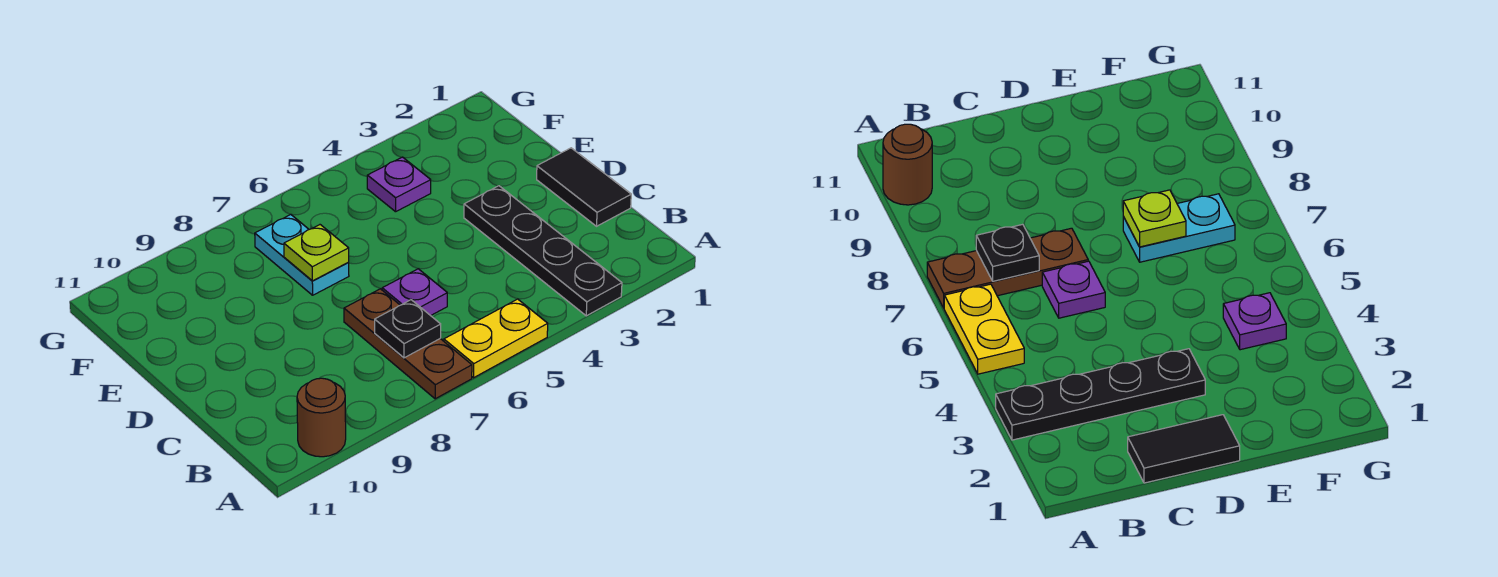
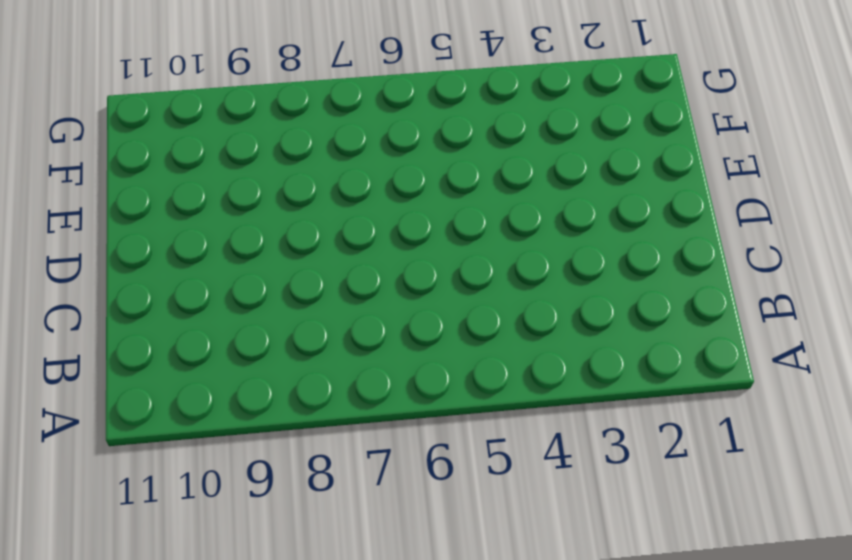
none -> black 1x4 plate [464,186,622,316]
none -> yellow 1x2 plate [444,299,548,378]

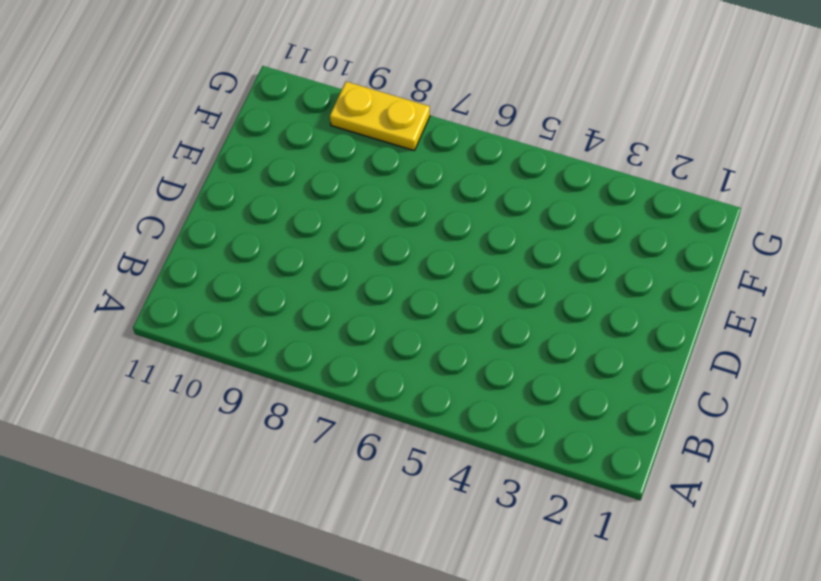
yellow 1x2 plate [330,82,430,151] -> yellow 1x2 plate moved to [444,299,548,378]
none -> black 1x4 plate [464,186,622,316]
none -> brown 1x3 plate [344,289,472,399]

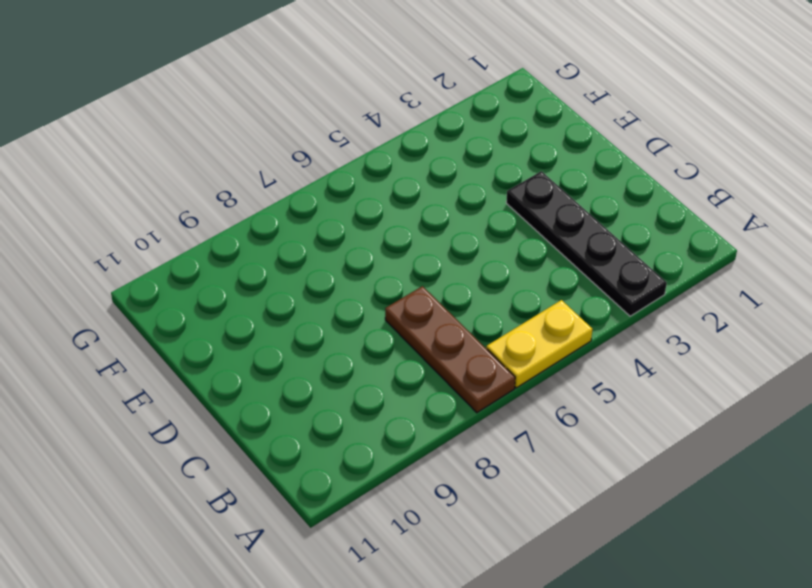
none -> brown 1x1 round brick [297,378,346,457]
none -> black 1x2 tile [537,148,631,226]

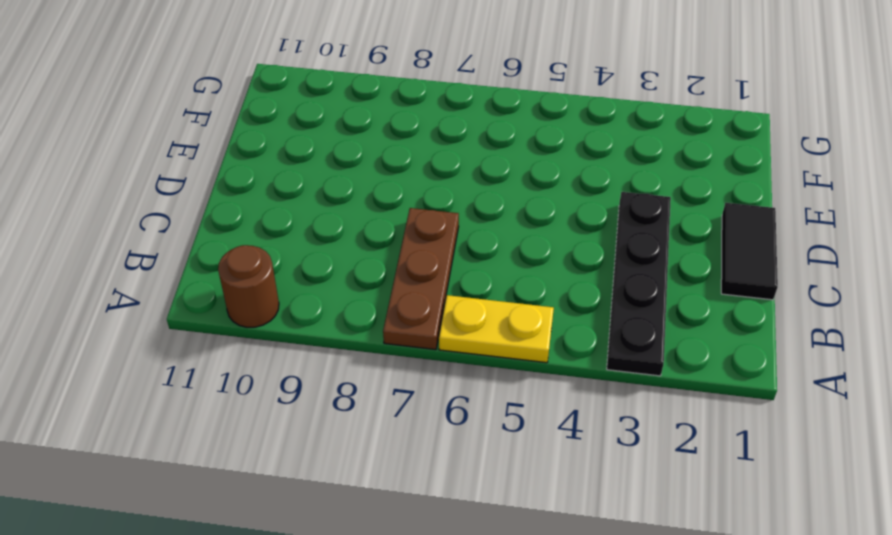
none -> purple 1x1 plate [382,269,447,316]
none -> cyan 1x2 plate [255,214,349,295]

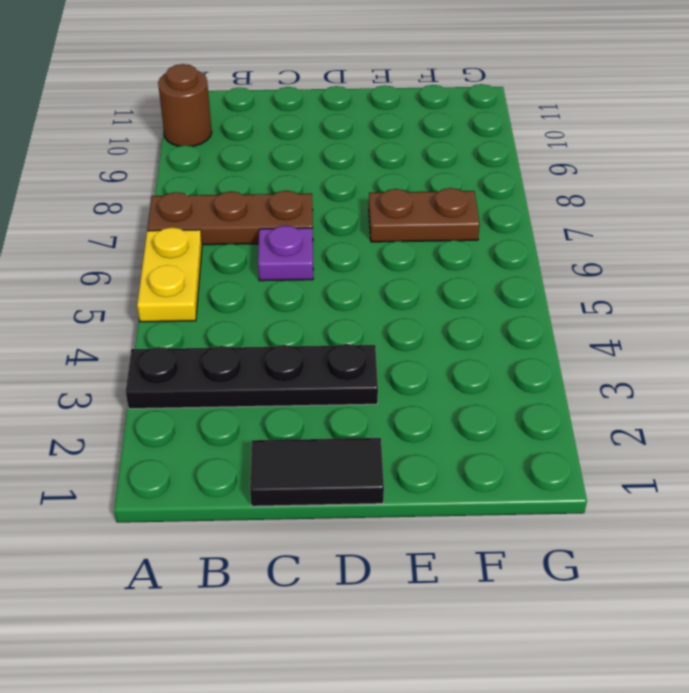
brown 1x2 plate [369,188,480,242] -> cyan 1x2 plate [255,214,349,295]
none -> purple 1x1 plate [367,157,431,212]
none -> black 1x1 plate [375,300,441,358]

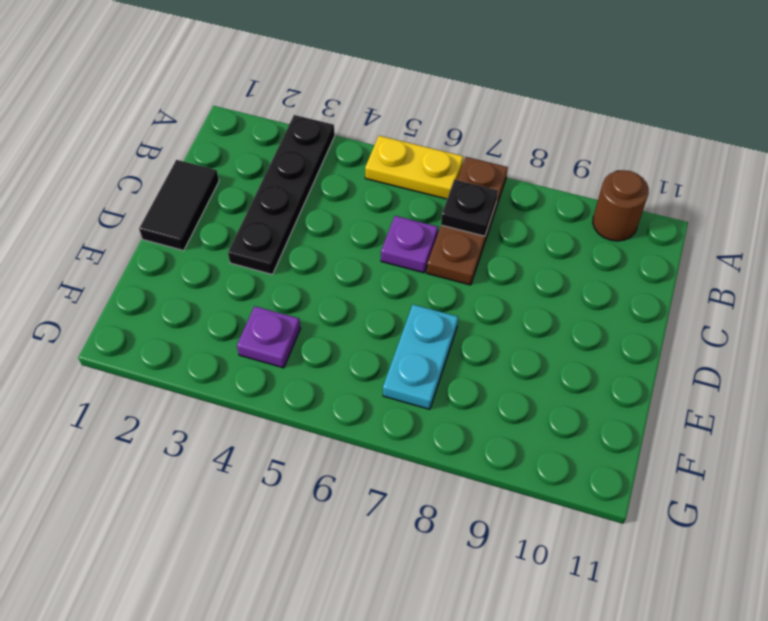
none -> lime 1x1 plate [284,225,349,281]

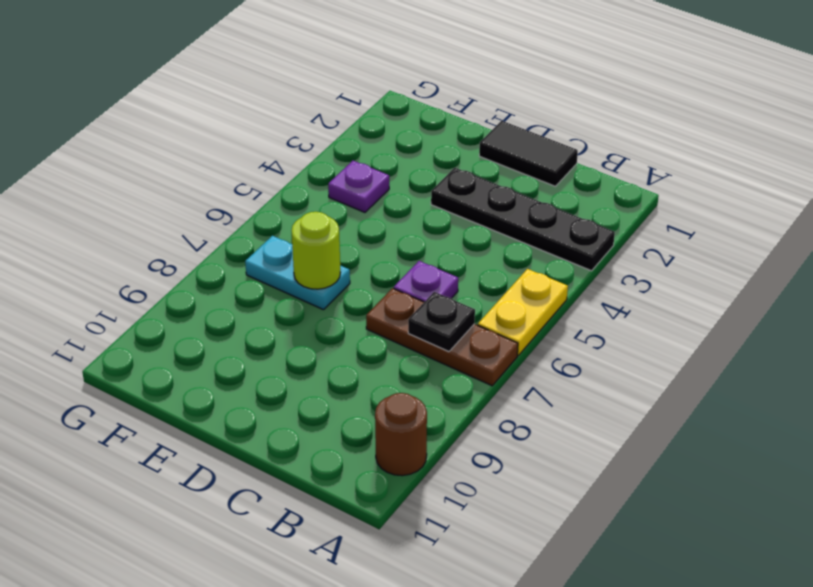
lime 1x1 round brick [292,212,340,289] -> lime 1x1 plate [284,225,349,281]

